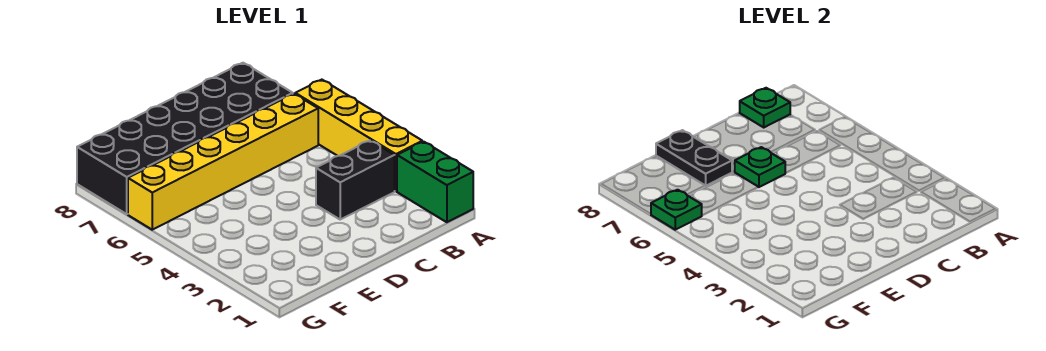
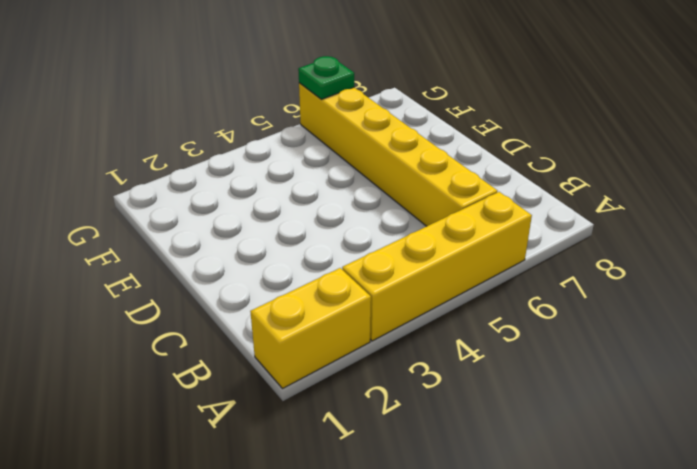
yellow 1x2 brick [250,268,371,389] -> green 1x2 brick [397,142,473,222]
none -> black 1x2 brick [316,140,395,219]
none -> black 2x6 brick [77,63,293,214]

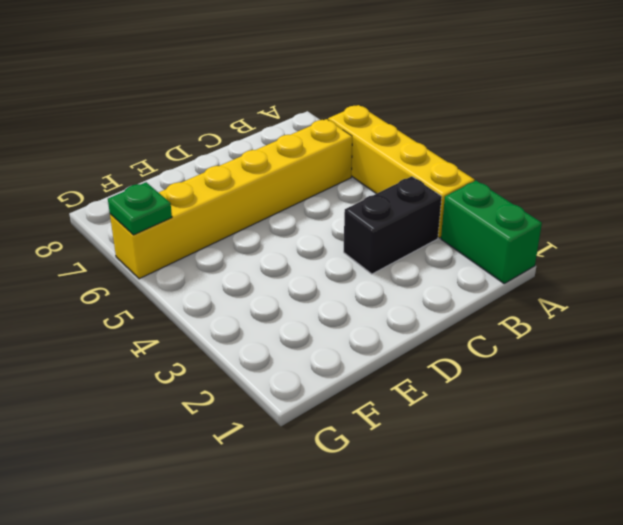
none -> black 2x6 brick [77,63,293,214]
none -> green 1x1 plate [740,88,790,127]

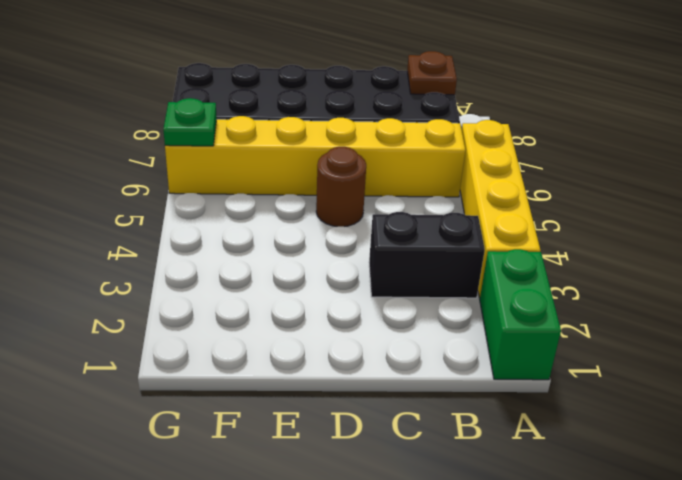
brown 1x1 plate [407,51,457,95] -> green 1x1 plate [740,88,790,127]
brown 1x1 round brick [316,147,366,227] -> none
none -> green 1x1 plate [735,147,785,187]
none -> black 1x2 plate [656,130,732,186]

